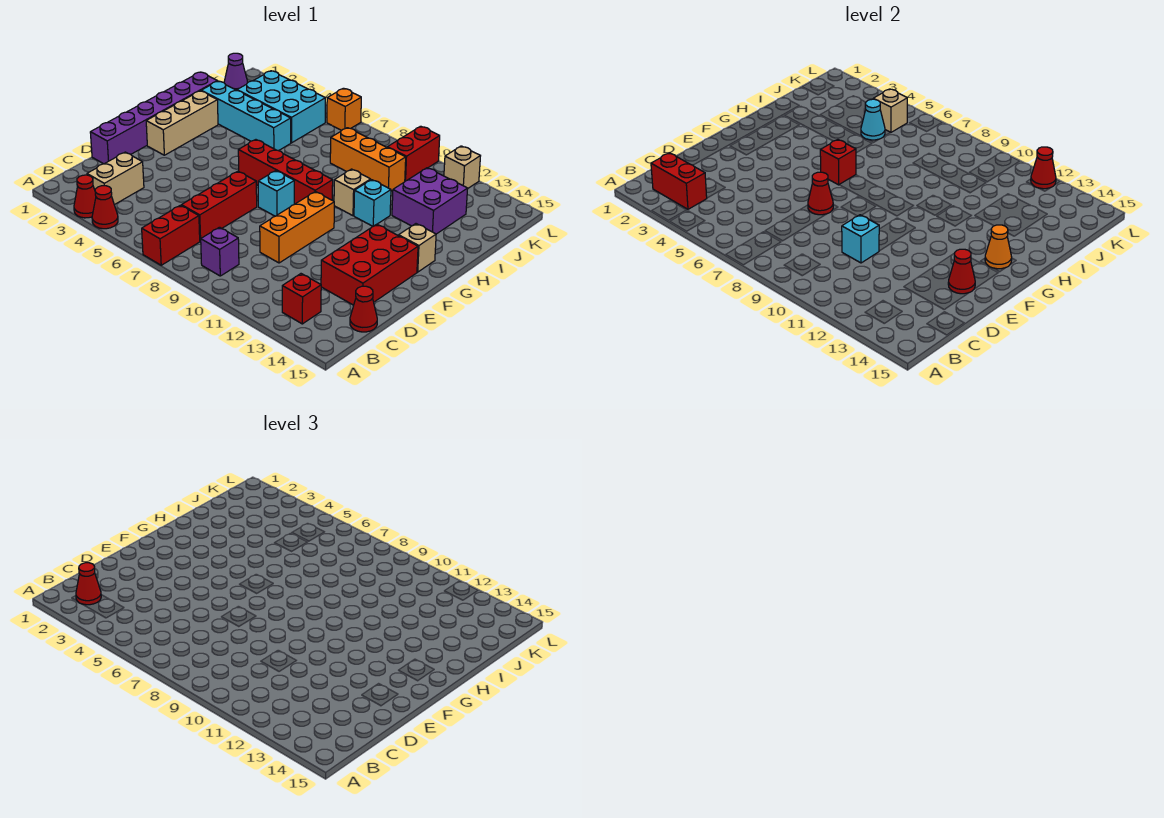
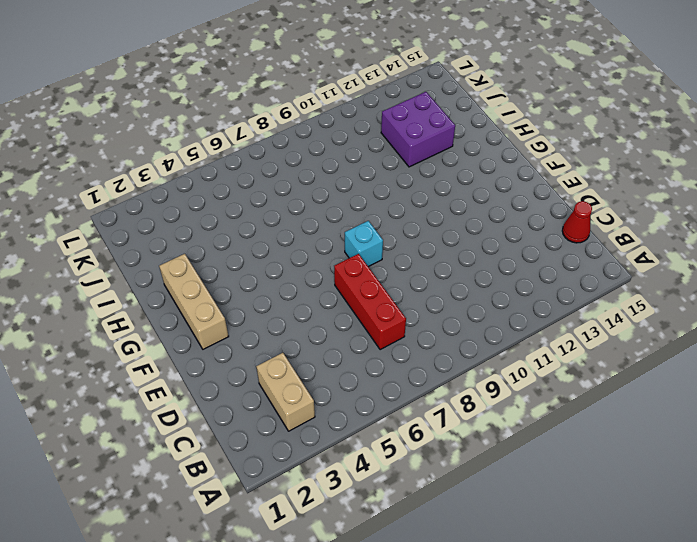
none -> red 1x1 cone [74,175,96,218]
none -> red 1x1 cone [92,186,118,229]
none -> red 1x2 brick [142,205,200,265]
none -> purple 1x1 brick [201,227,239,276]

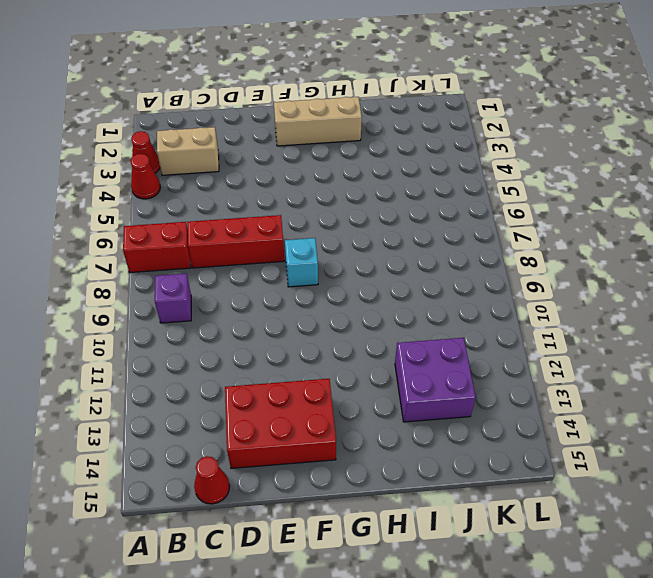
none -> red 1x1 brick [282,274,321,324]
none -> purple 1x6 brick [90,72,217,164]
none -> orange 1x3 brick [260,192,334,263]
none -> red 1x4 brick [238,140,333,204]

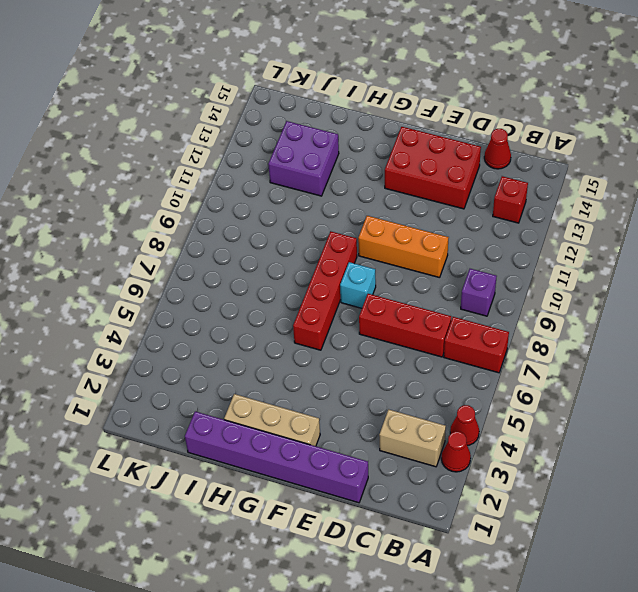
none -> tan 1x1 brick [399,224,436,272]
none -> tan 1x1 brick [334,169,371,216]
none -> cyan 1x1 brick [354,180,391,226]
none -> cyan 1x4 brick [201,81,291,151]

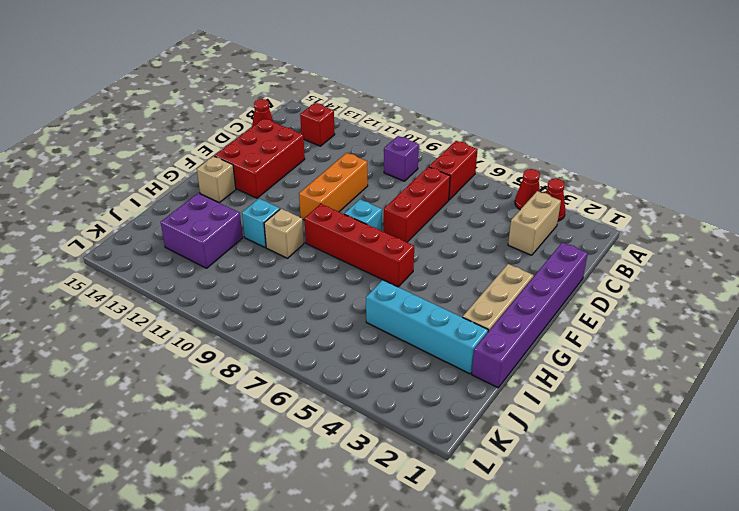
none -> cyan 2x3 brick [237,71,325,143]
none -> orange 1x3 brick [330,128,406,191]
none -> purple 1x1 cone [224,53,248,90]
none -> red 1x2 brick [387,126,440,181]

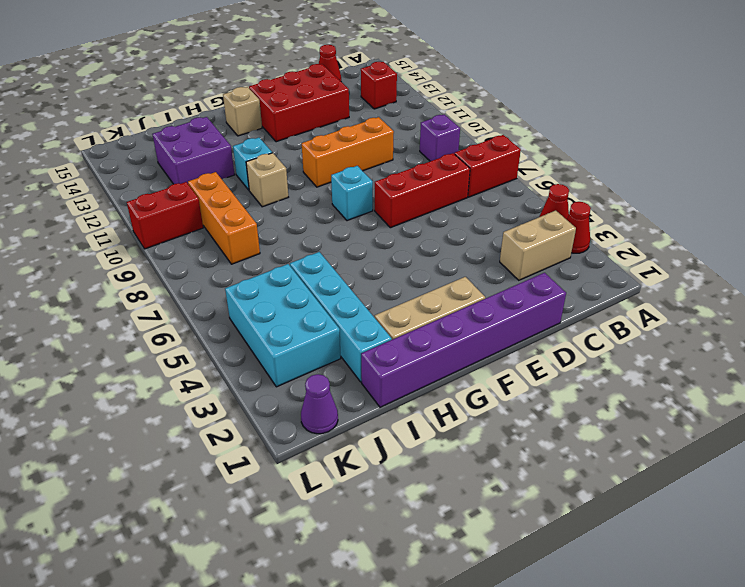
none -> red 1x4 brick [238,140,333,204]
none -> orange 1x1 brick [327,88,361,130]
none -> tan 1x1 brick [444,146,480,188]
none -> red 1x2 brick [651,153,707,209]

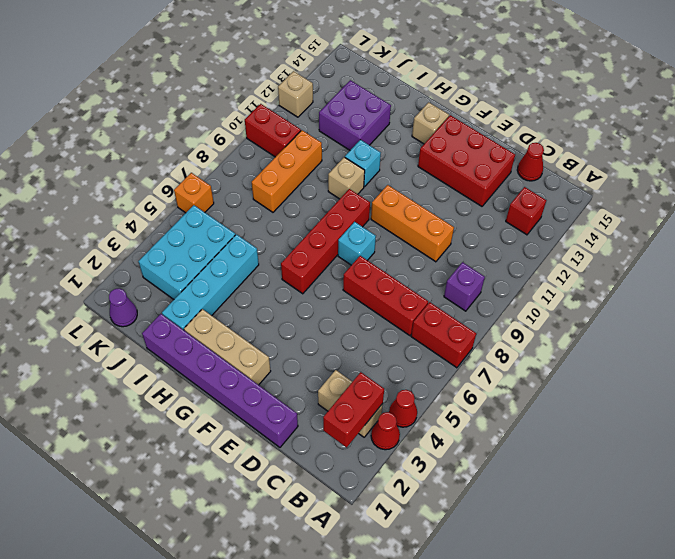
none -> cyan 1x1 brick [842,215,879,263]
none -> red 1x1 cone [808,172,833,215]
none -> red 1x1 cone [948,249,975,294]
none -> red 1x1 brick [820,140,856,185]

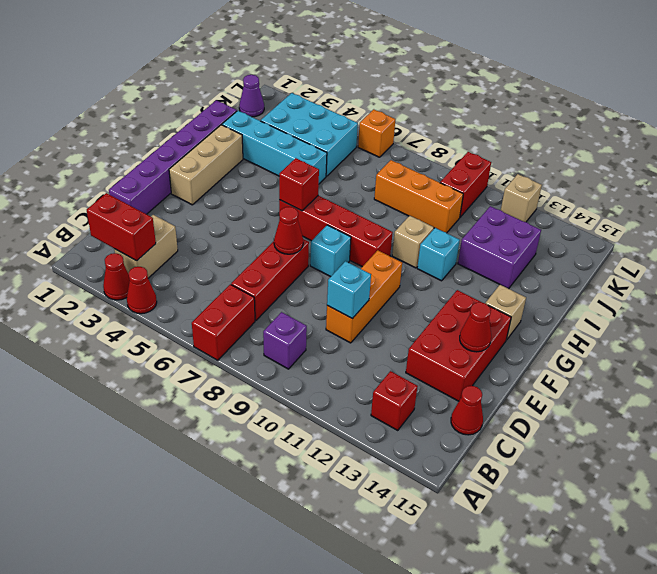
none -> orange 1x1 cone [985,225,1012,269]
none -> cyan 1x1 cone [861,99,885,140]
none -> tan 1x1 brick [873,89,907,133]
none -> red 1x1 cone [1031,147,1056,189]

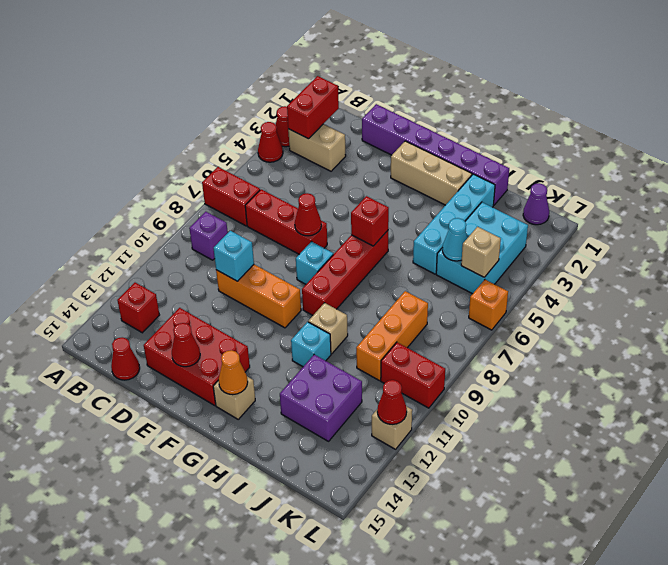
none -> red 1x1 cone [76,563,101,605]

